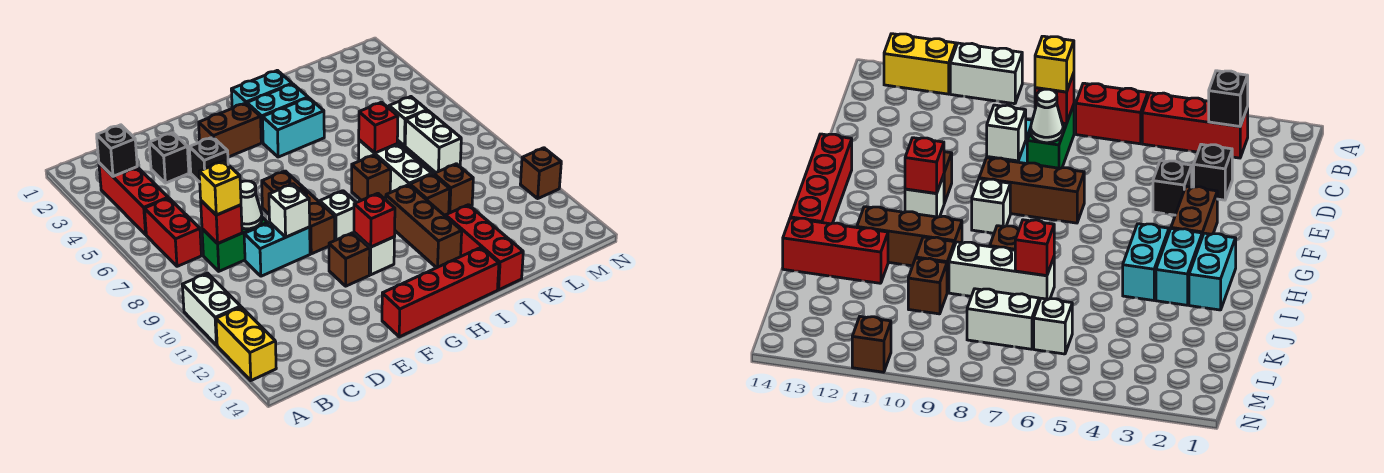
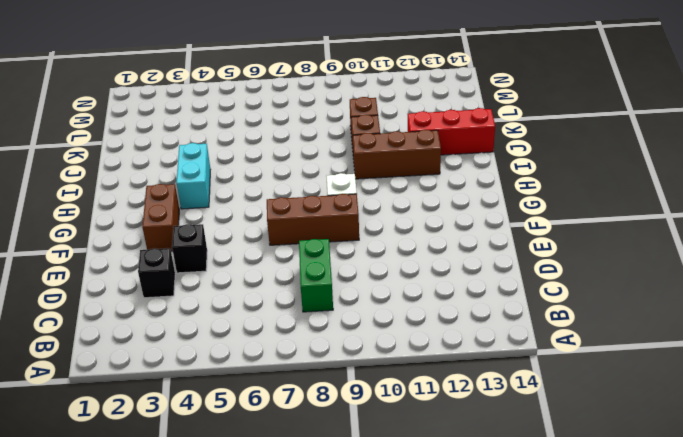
none -> white 1x2 brick [182,273,241,345]
none -> yellow 1x2 brick [216,307,276,380]
none -> red 1x3 brick [99,163,168,235]
none -> red 1x2 brick [145,198,201,266]

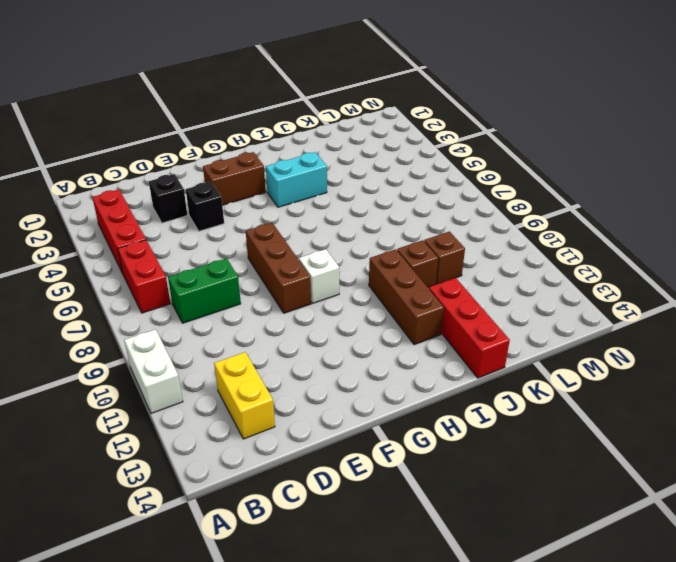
yellow 1x2 brick [214,352,275,439] -> yellow 1x2 brick moved to [216,307,276,380]
none -> cyan 1x2 brick [244,223,310,276]
none -> brown 1x1 brick [329,233,370,286]
none -> red 1x4 brick [382,248,499,337]
none -> white 1x1 brick [354,232,394,275]

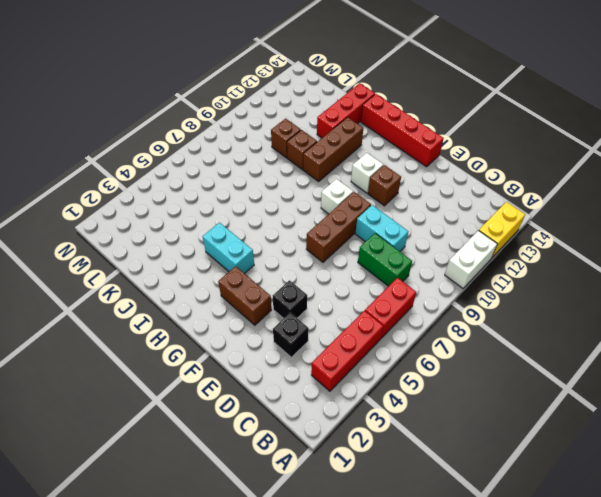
none -> cyan 1x2 brick [231,70,292,108]
none -> cyan 1x2 brick [247,84,308,143]
none -> brown 1x1 brick [352,155,391,200]
none -> white 1x3 brick [359,140,432,193]

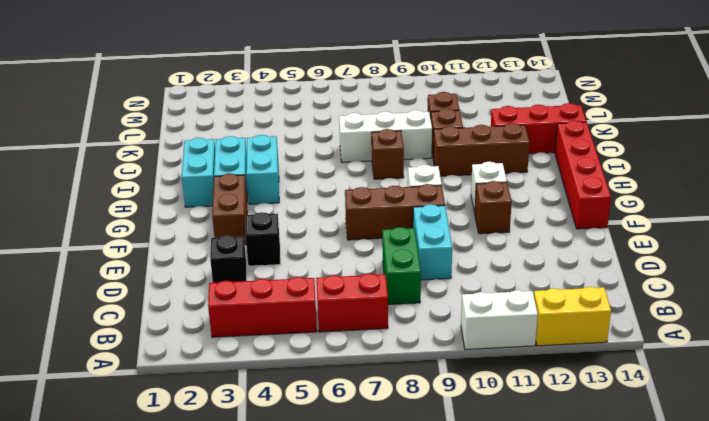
none -> white 1x1 brick [389,97,427,146]
none -> white 1x2 brick [405,110,461,173]
none -> brown 1x1 brick [520,148,561,198]
none -> black 1x1 brick [97,125,137,176]

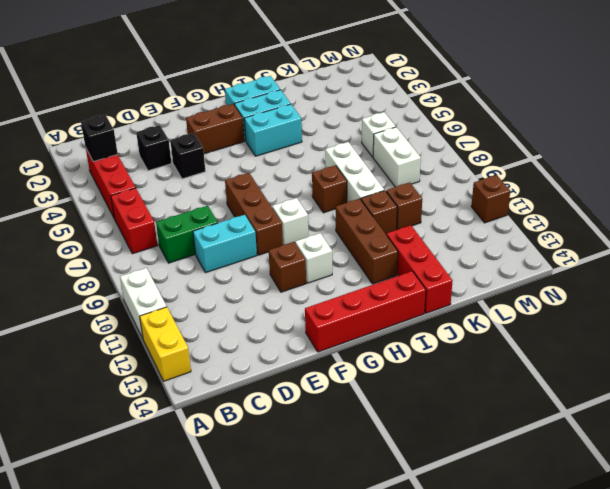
none -> red 1x1 brick [201,201,242,244]
none -> white 1x1 cone [240,181,262,229]
none -> white 1x1 brick [269,184,310,237]
none -> red 1x1 brick [354,193,395,247]

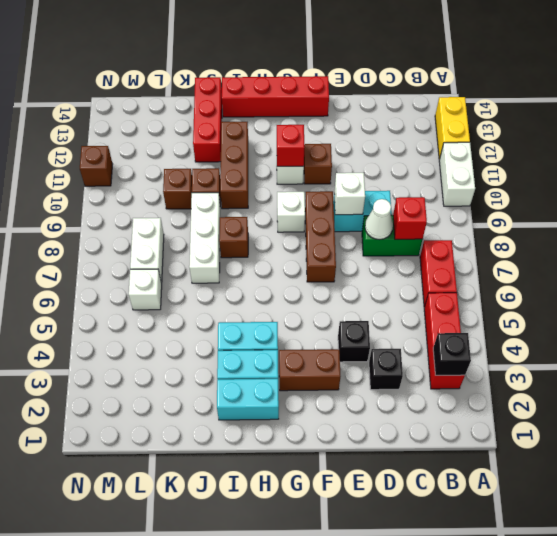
none -> red 1x1 brick [359,102,398,153]
none -> yellow 1x1 brick [199,161,241,215]

